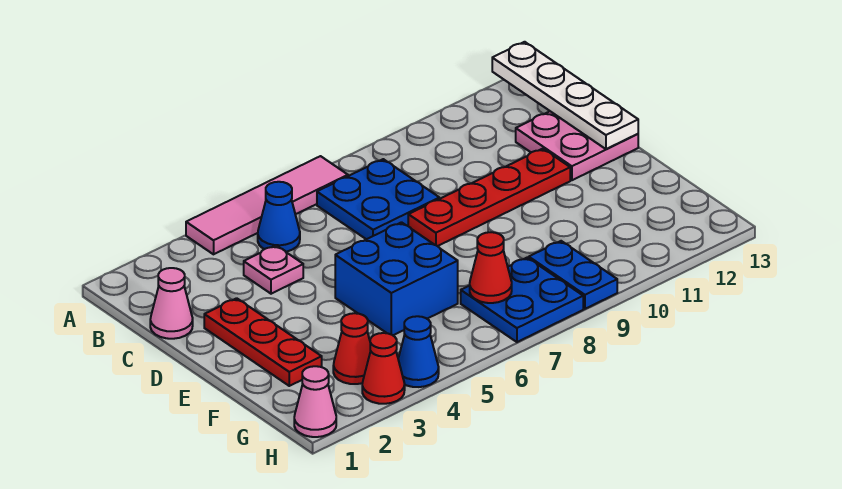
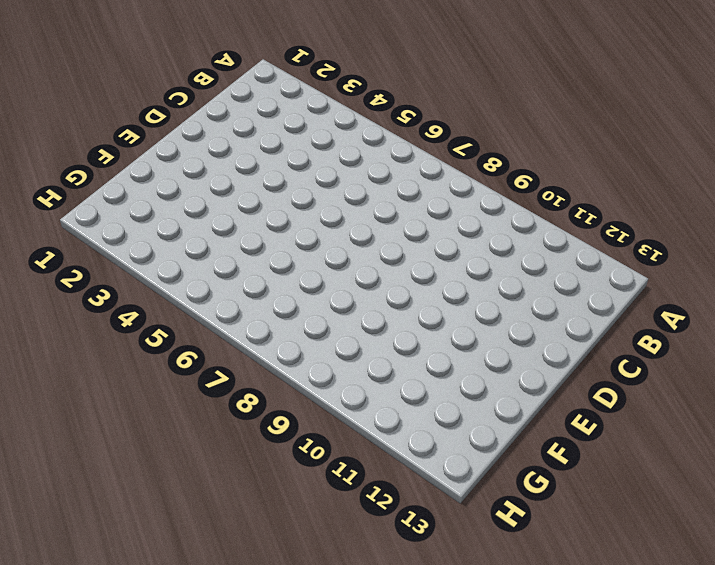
none -> pink 1x4 tile [186,156,348,254]
none -> blue 1x1 cone [258,182,300,252]
none -> blue 2x2 plate [317,159,439,239]

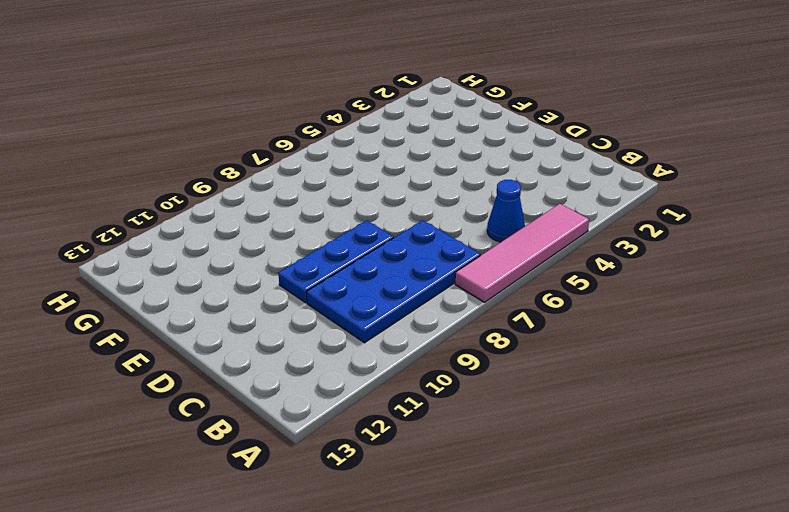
blue 2x4 plate [307,220,481,343] -> blue 2x2 plate [317,159,439,239]
blue 1x3 plate [279,220,394,303] -> red 1x4 plate [408,149,570,246]
none -> pink 1x1 cone [150,268,193,339]
none -> pink 1x1 plate [244,246,303,294]
none -> pink 2x2 plate [516,111,638,180]

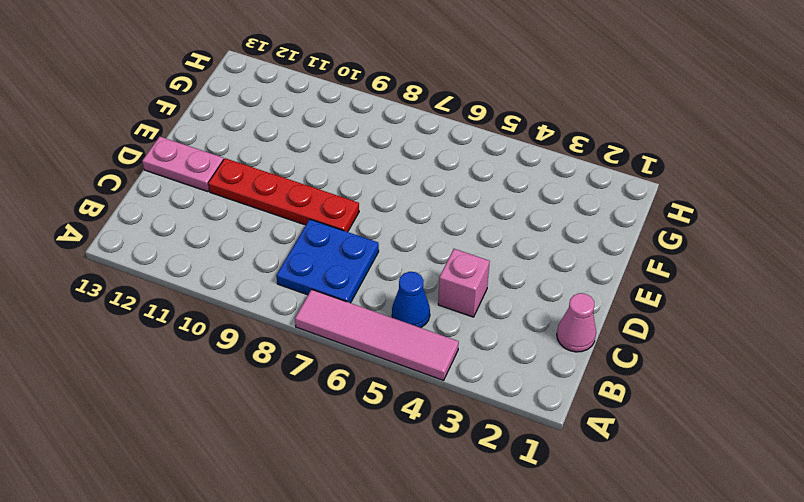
pink 1x1 brick [438,249,490,317] -> pink 1x1 plate [244,246,303,294]
pink 1x2 plate [142,137,224,192] -> pink 2x2 plate [516,111,638,180]
none -> red 1x3 plate [204,298,322,386]
none -> blue 2x2 brick [335,222,458,335]
none -> red 1x1 cone [333,313,370,384]

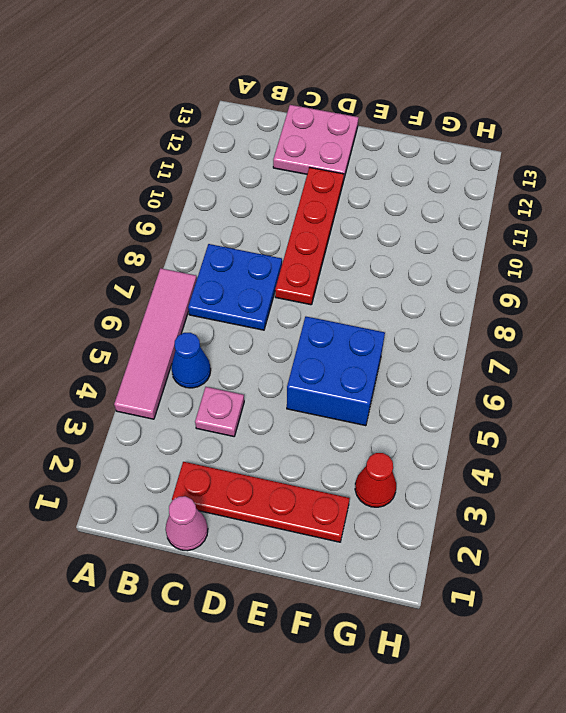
red 1x4 plate [172,462,350,542] -> red 1x3 plate [204,298,322,386]
none -> blue 2x2 plate [461,258,583,342]
none -> blue 1x2 plate [529,241,617,309]
none -> pink 1x1 cone [294,366,336,437]

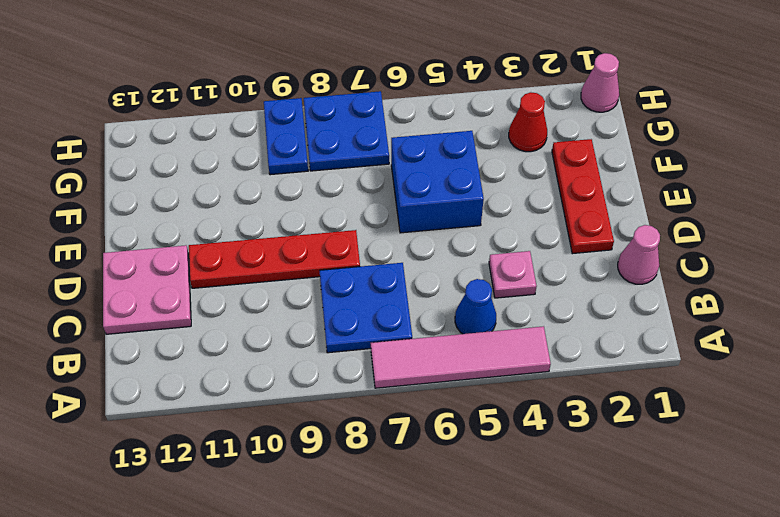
none -> red 1x1 cone [362,333,405,404]
none -> blue 1x1 cone [398,316,439,387]
none -> white 1x4 plate [492,42,638,149]

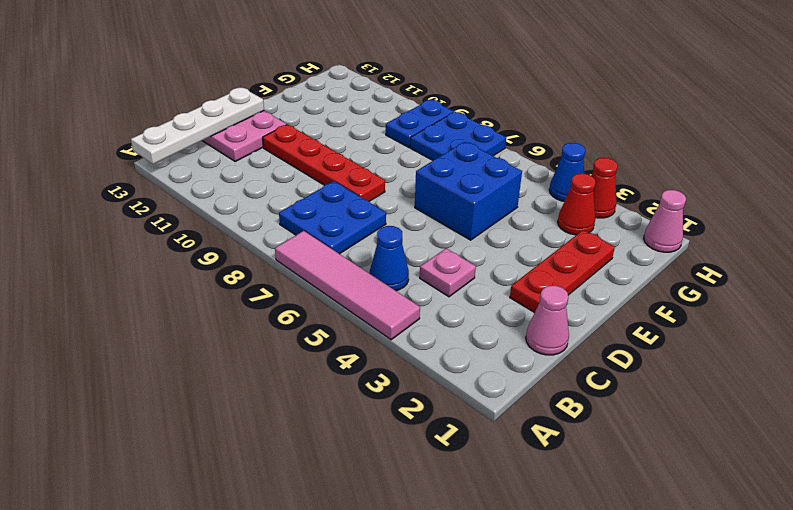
none -> red 1x1 cone [470,232,512,303]

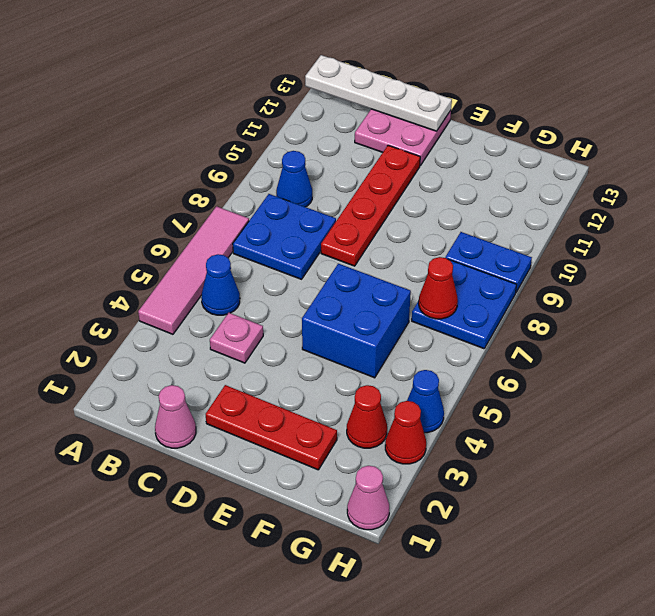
blue 1x1 cone [276,151,312,207] -> none

